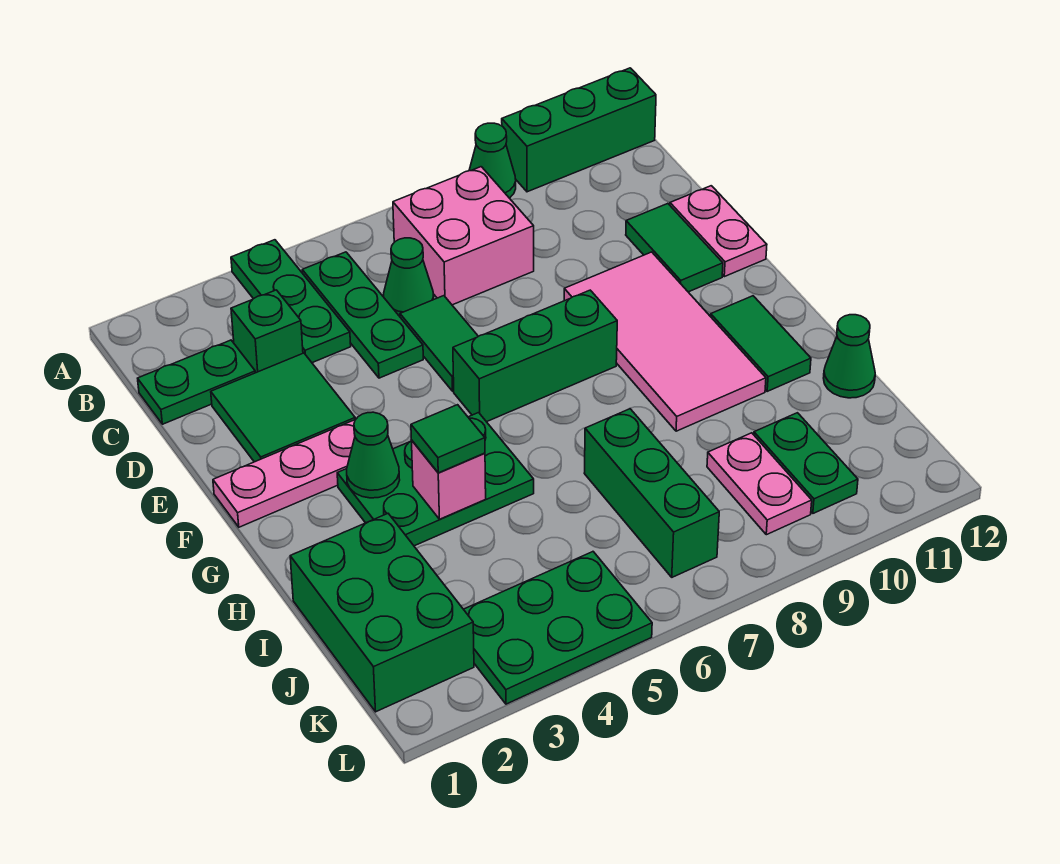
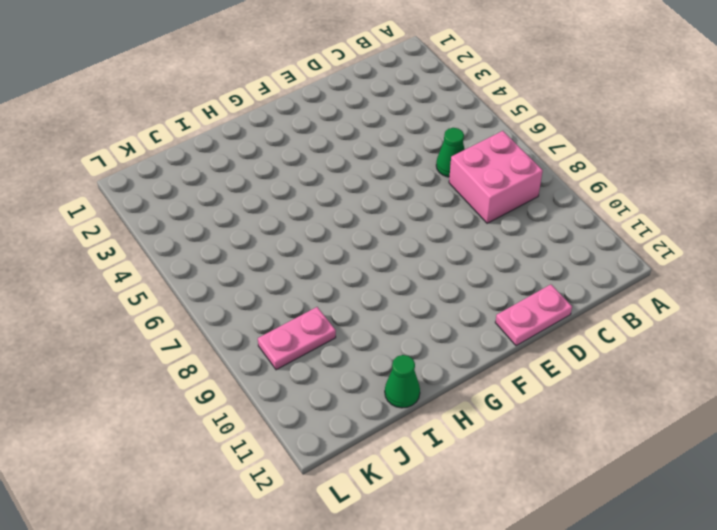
none -> green 1x3 plate [231,240,351,363]
none -> green 1x1 cone [469,123,516,198]
none -> green 1x3 brick [502,68,656,192]

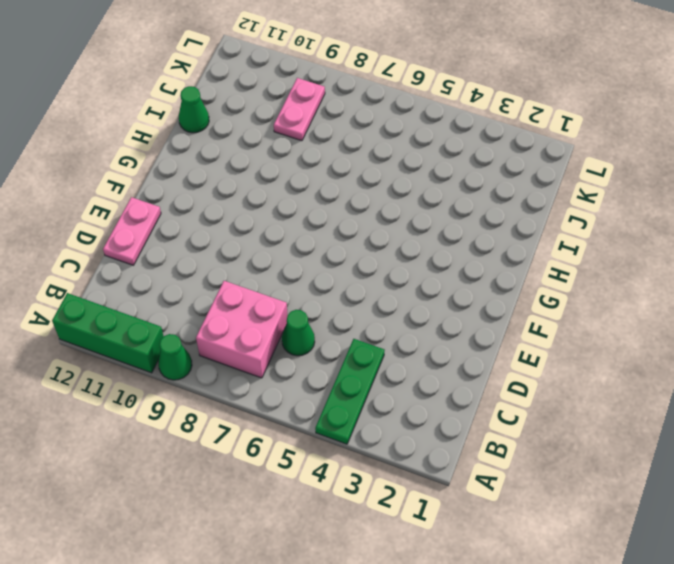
none -> green 1x3 plate [302,252,423,378]
none -> green 1x2 plate [138,340,255,424]
none -> green 1x1 brick [231,290,303,373]

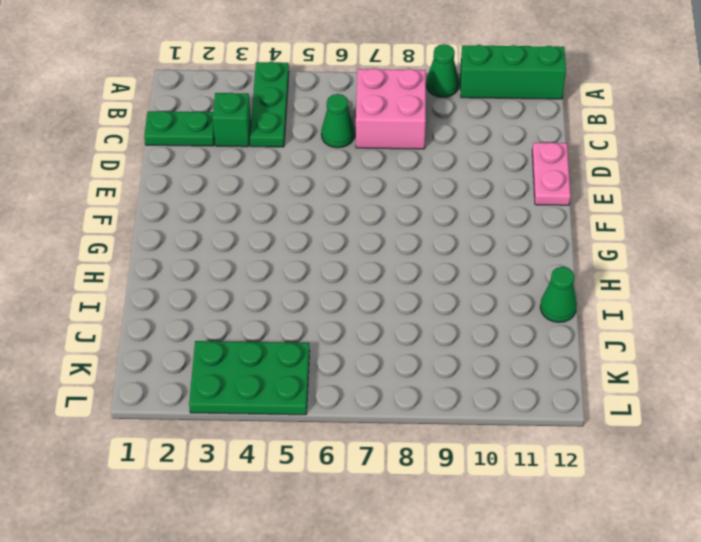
none -> green 1x3 plate [302,252,423,378]
none -> green 2x2 tile [211,353,355,462]
none -> green 1x2 tile [400,296,478,391]

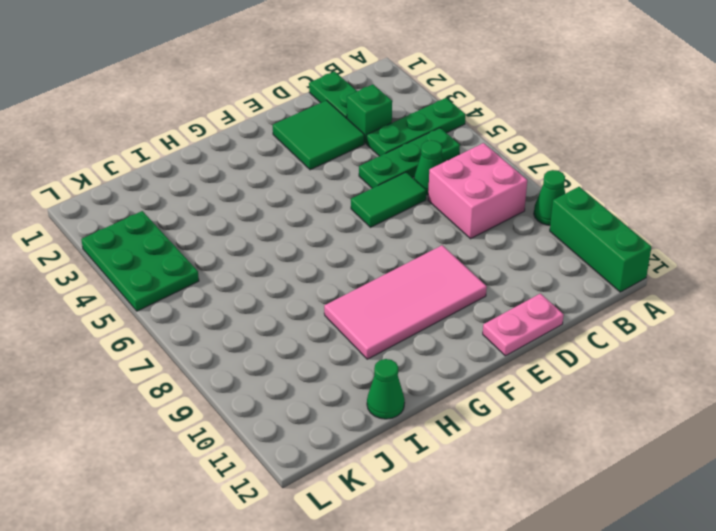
none -> green 1x2 tile [626,204,723,292]
none -> pink 1x3 plate [213,419,356,527]
none -> green 1x3 brick [453,290,617,422]

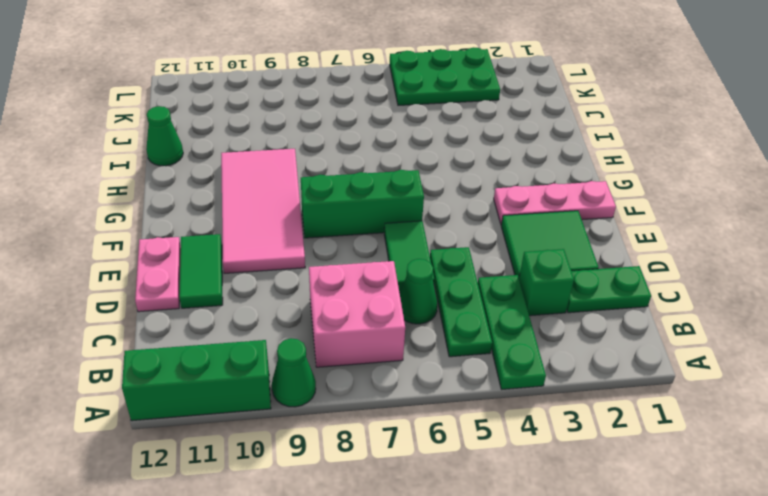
none -> green 2x3 plate [337,413,534,546]
none -> green 1x2 tile [711,296,811,391]
none -> green 2x3 brick [290,514,474,712]

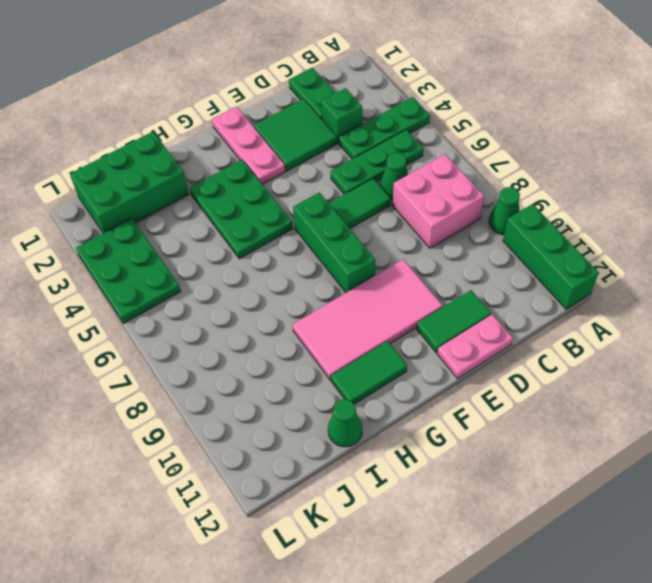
none -> green 1x3 brick [584,409,719,577]
none -> pink 1x2 plate [707,433,812,535]
none -> green 1x2 plate [754,413,858,513]

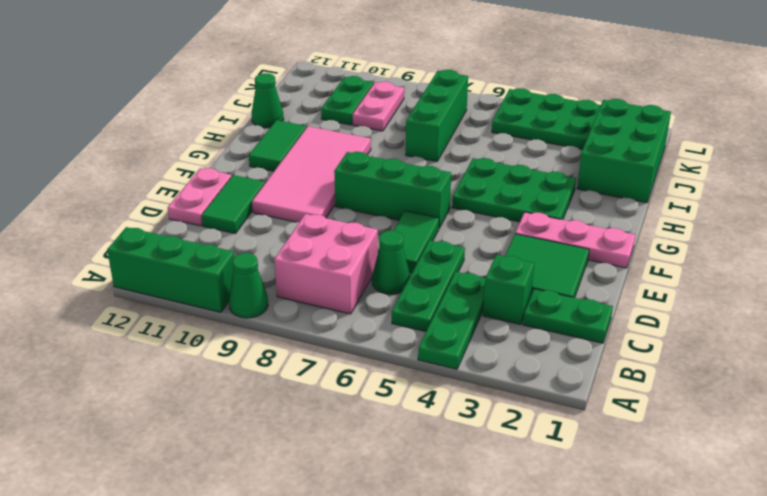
none -> green 1x1 cone [347,412,400,498]
none -> pink 1x1 brick [412,441,486,519]
none -> green 1x1 tile [411,405,485,473]

